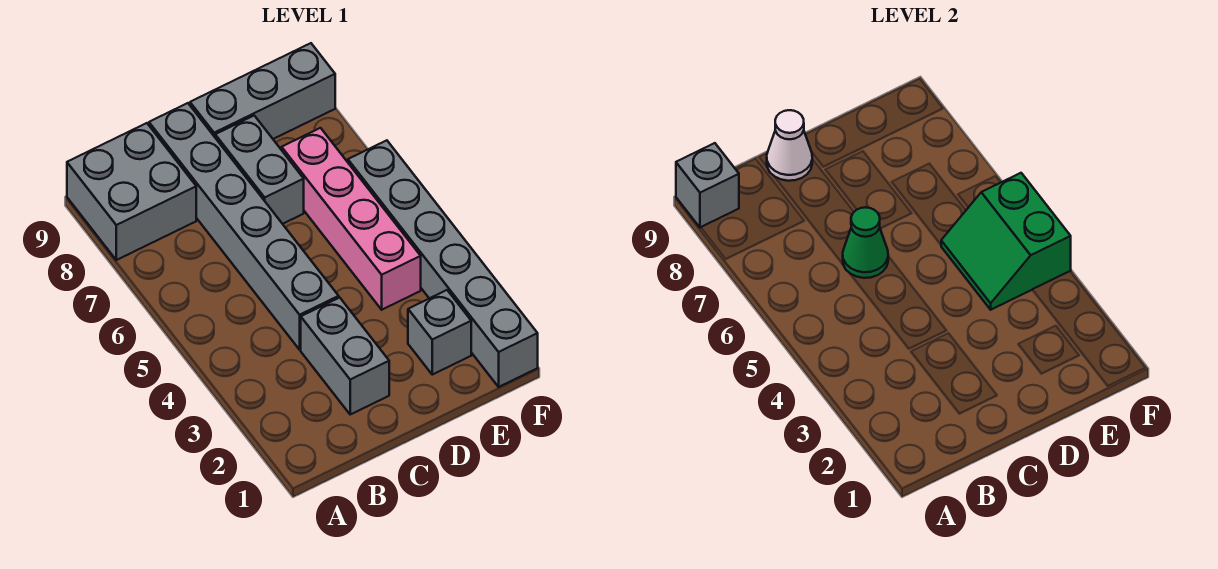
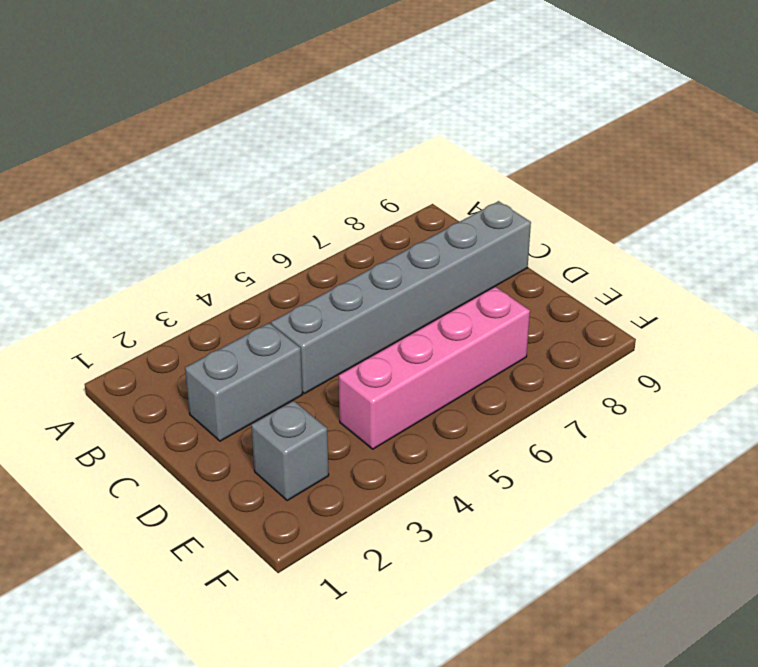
none -> grey 2x2 brick [67,123,196,260]
none -> grey 1x2 brick [215,116,304,224]
none -> grey 1x3 brick [190,43,335,139]

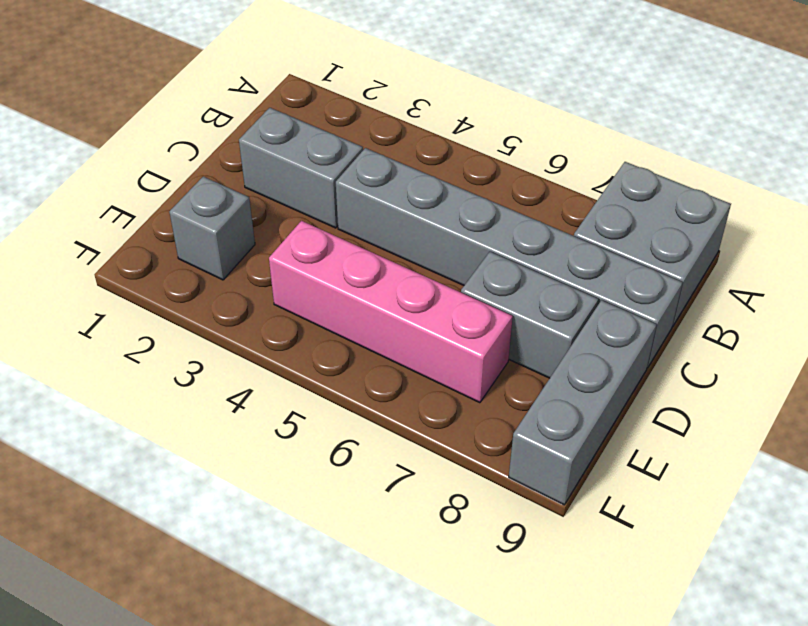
none -> grey 1x6 brick [348,140,538,387]
none -> grey 1x1 brick [676,143,739,228]
none -> green 1x1 cone [843,207,888,278]

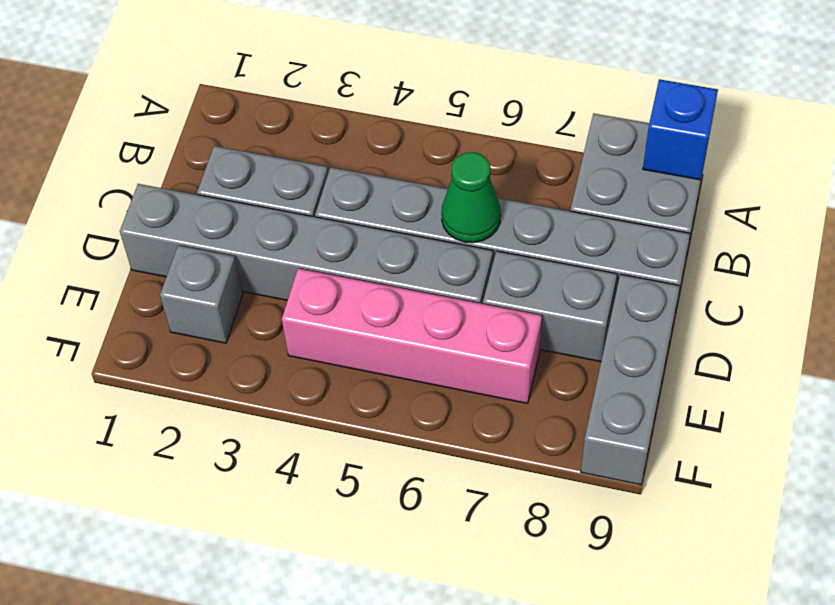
blue 1x1 brick [643,79,718,180] -> grey 1x1 brick [676,143,739,228]
grey 1x6 brick [120,184,493,304] -> grey 1x6 brick moved to [348,140,538,387]
none -> white 1x1 cone [767,110,812,181]
none -> green 2x2 slope [941,173,1071,310]

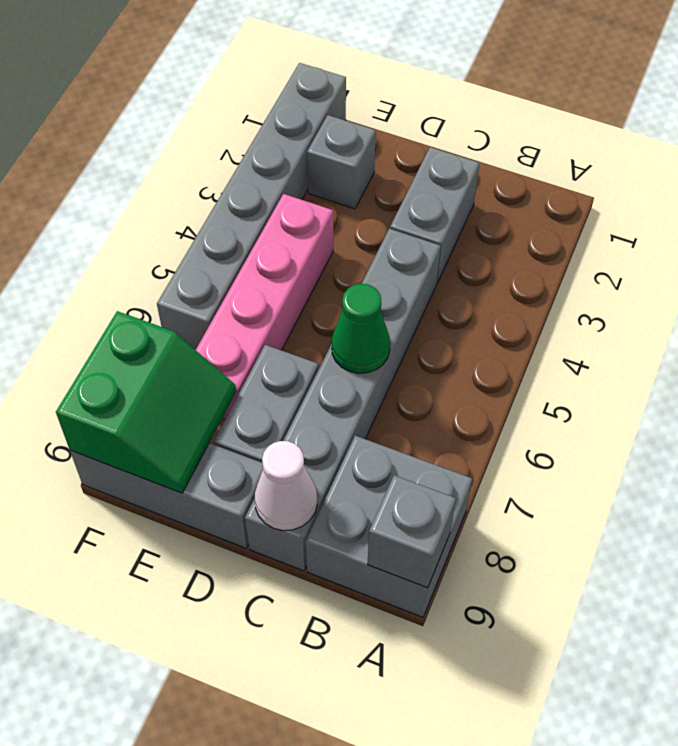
green 2x2 slope [56,311,236,493] -> green 2x2 slope moved to [941,173,1071,310]

